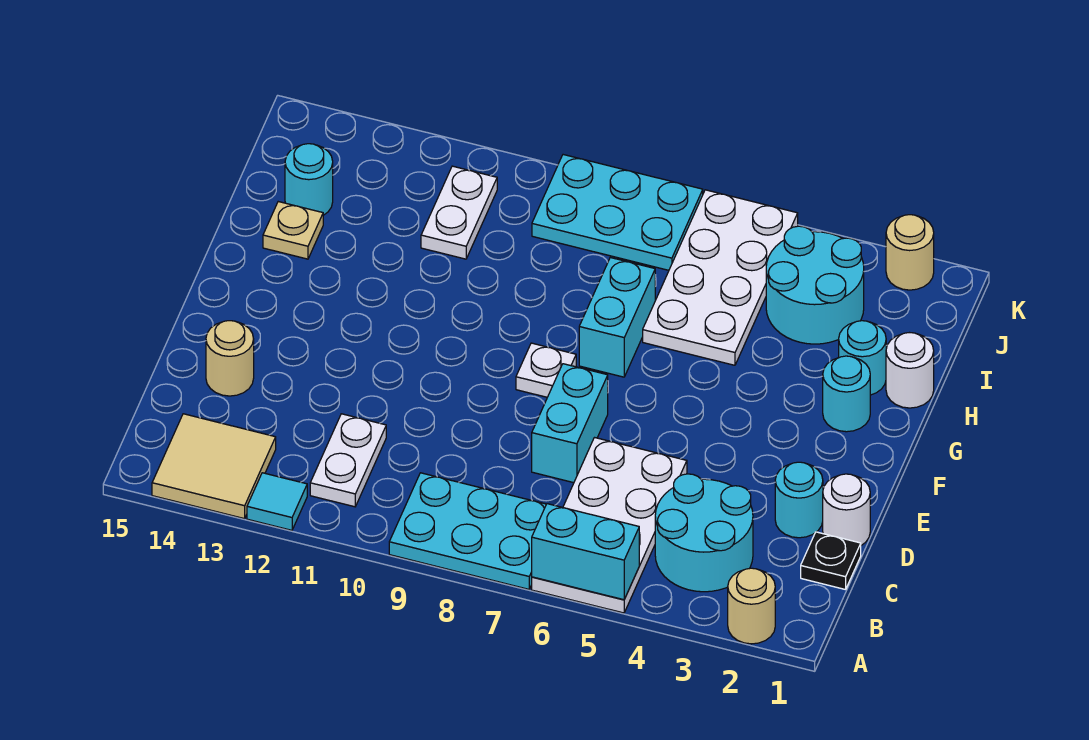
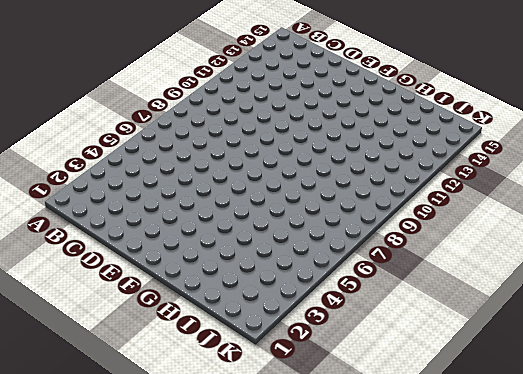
none -> tan 1x1 round brick [728,568,775,644]
none -> white 2x4 plate [532,438,687,613]
none -> cyan 2x3 plate [389,473,546,589]

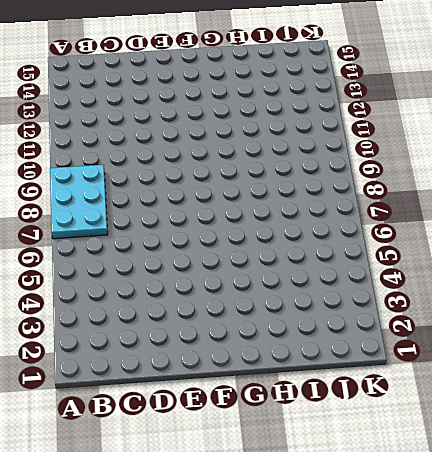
none -> tan 1x1 round brick [728,568,775,644]
none -> white 2x4 plate [532,438,687,613]
none -> cyan 1x1 tile [247,473,307,530]

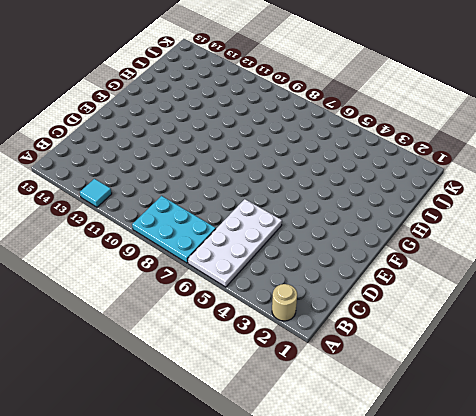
none -> tan 2x2 tile [152,414,276,519]
none -> cyan 2x2 round brick [655,474,753,592]
none -> white 1x2 plate [310,414,386,507]

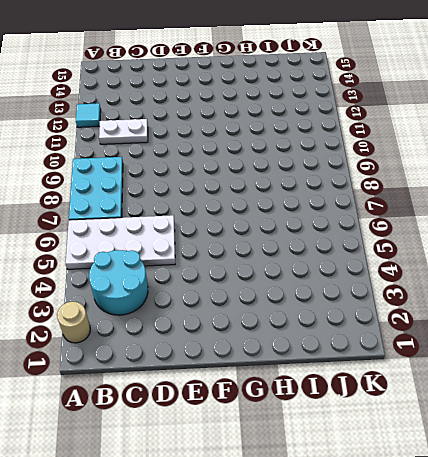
none -> tan 2x2 tile [152,414,276,519]
none -> black 1x1 plate [801,532,861,590]
none -> white 1x1 round brick [823,474,870,545]

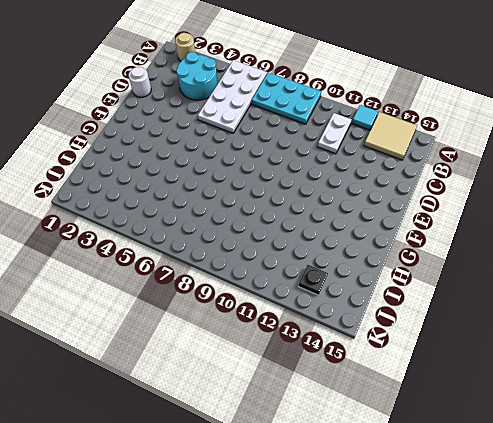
black 1x1 plate [298,265,328,295] -> black 1x1 plate moved to [801,532,861,590]
none -> cyan 1x1 round brick [775,462,823,538]
none -> cyan 1x2 brick [532,364,608,483]
none -> tan 1x1 round brick [206,321,254,396]

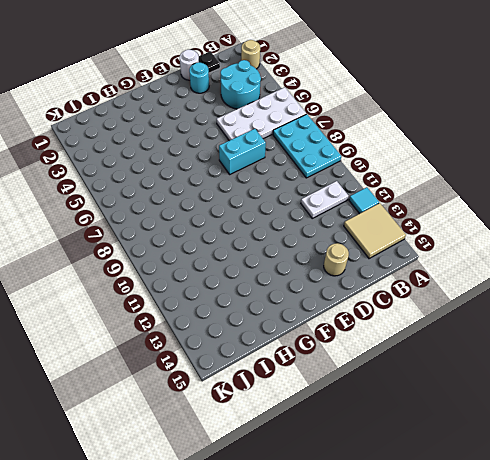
none -> white 1x1 plate [516,343,576,397]
none -> cyan 1x1 round brick [823,356,870,432]
none -> cyan 1x2 brick [579,258,655,377]

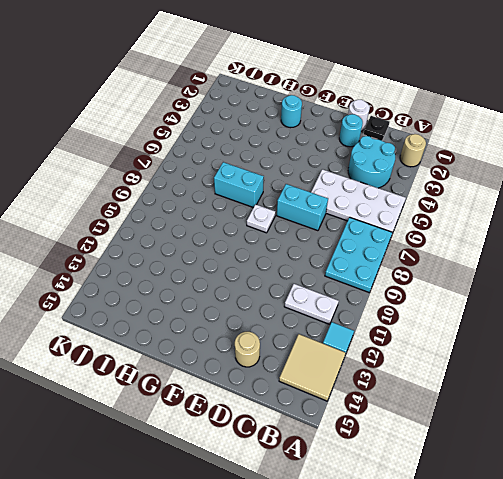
none -> white 1x1 round brick [886,333,934,408]
none -> cyan 1x1 round brick [839,321,886,395]
none -> white 2x4 plate [643,190,798,365]

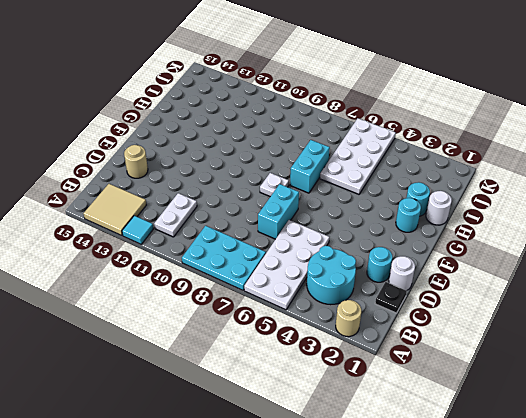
none -> tan 1x1 plate [263,202,323,259]
none -> cyan 2x2 round brick [766,226,864,344]
none -> white 1x2 plate [421,166,497,259]

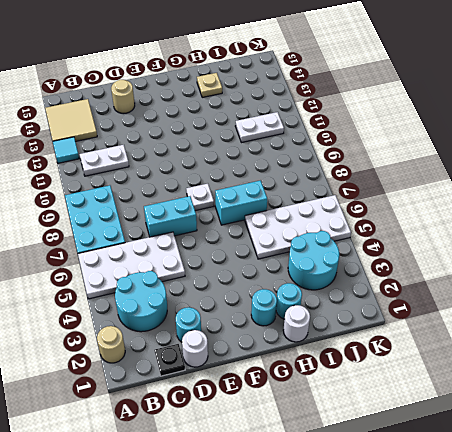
none -> cyan 1x1 round brick [285,144,333,215]
none -> cyan 2x3 plate [532,155,703,270]
none -> tan 1x1 round brick [886,215,934,290]

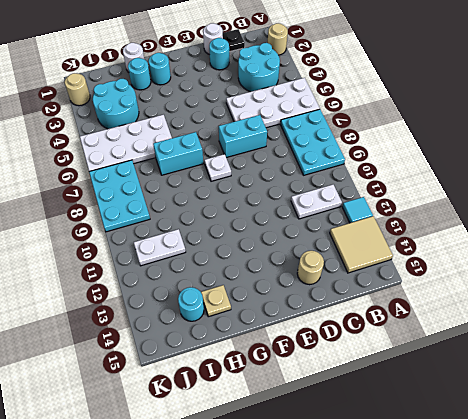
none -> cyan 1x2 brick [532,504,639,600]

